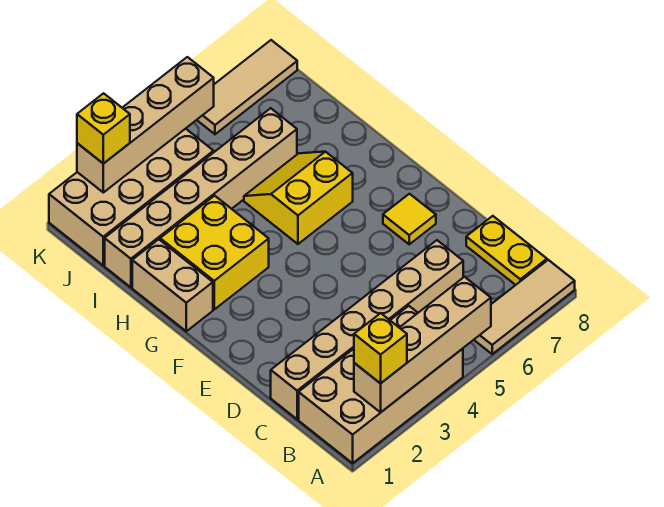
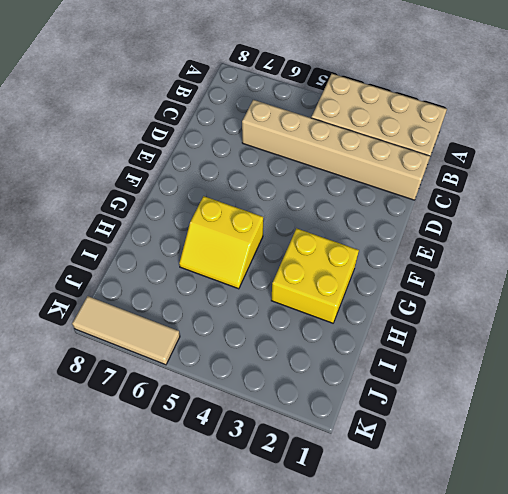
none -> tan 1x3 tile [474,260,575,354]
none -> yellow 1x2 plate [466,216,547,285]
none -> yellow 1x1 tile [383,194,436,244]

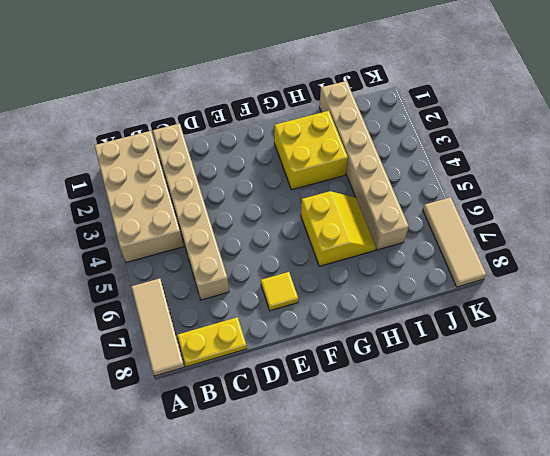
none -> tan 1x2 brick [132,239,213,331]
none -> tan 2x4 brick [49,129,214,265]
none -> tan 1x4 brick [354,277,491,412]

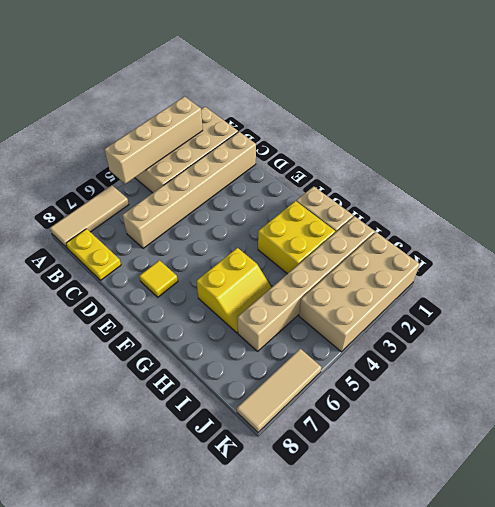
none -> tan 1x4 brick [77,57,214,192]
none -> yellow 1x1 brick [354,313,407,384]
none -> yellow 1x1 brick [77,93,130,164]

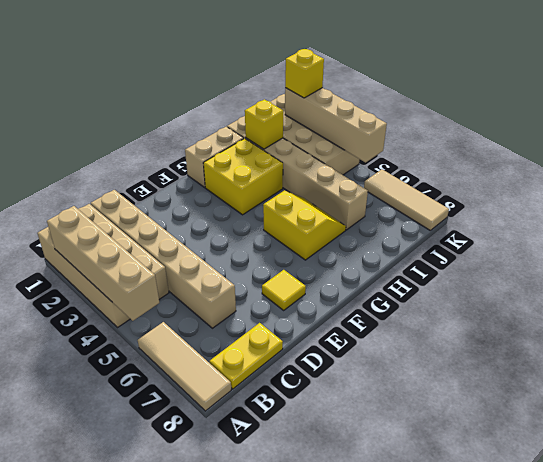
yellow 1x1 brick [245,99,283,149] -> yellow 1x1 brick moved to [354,313,407,384]

